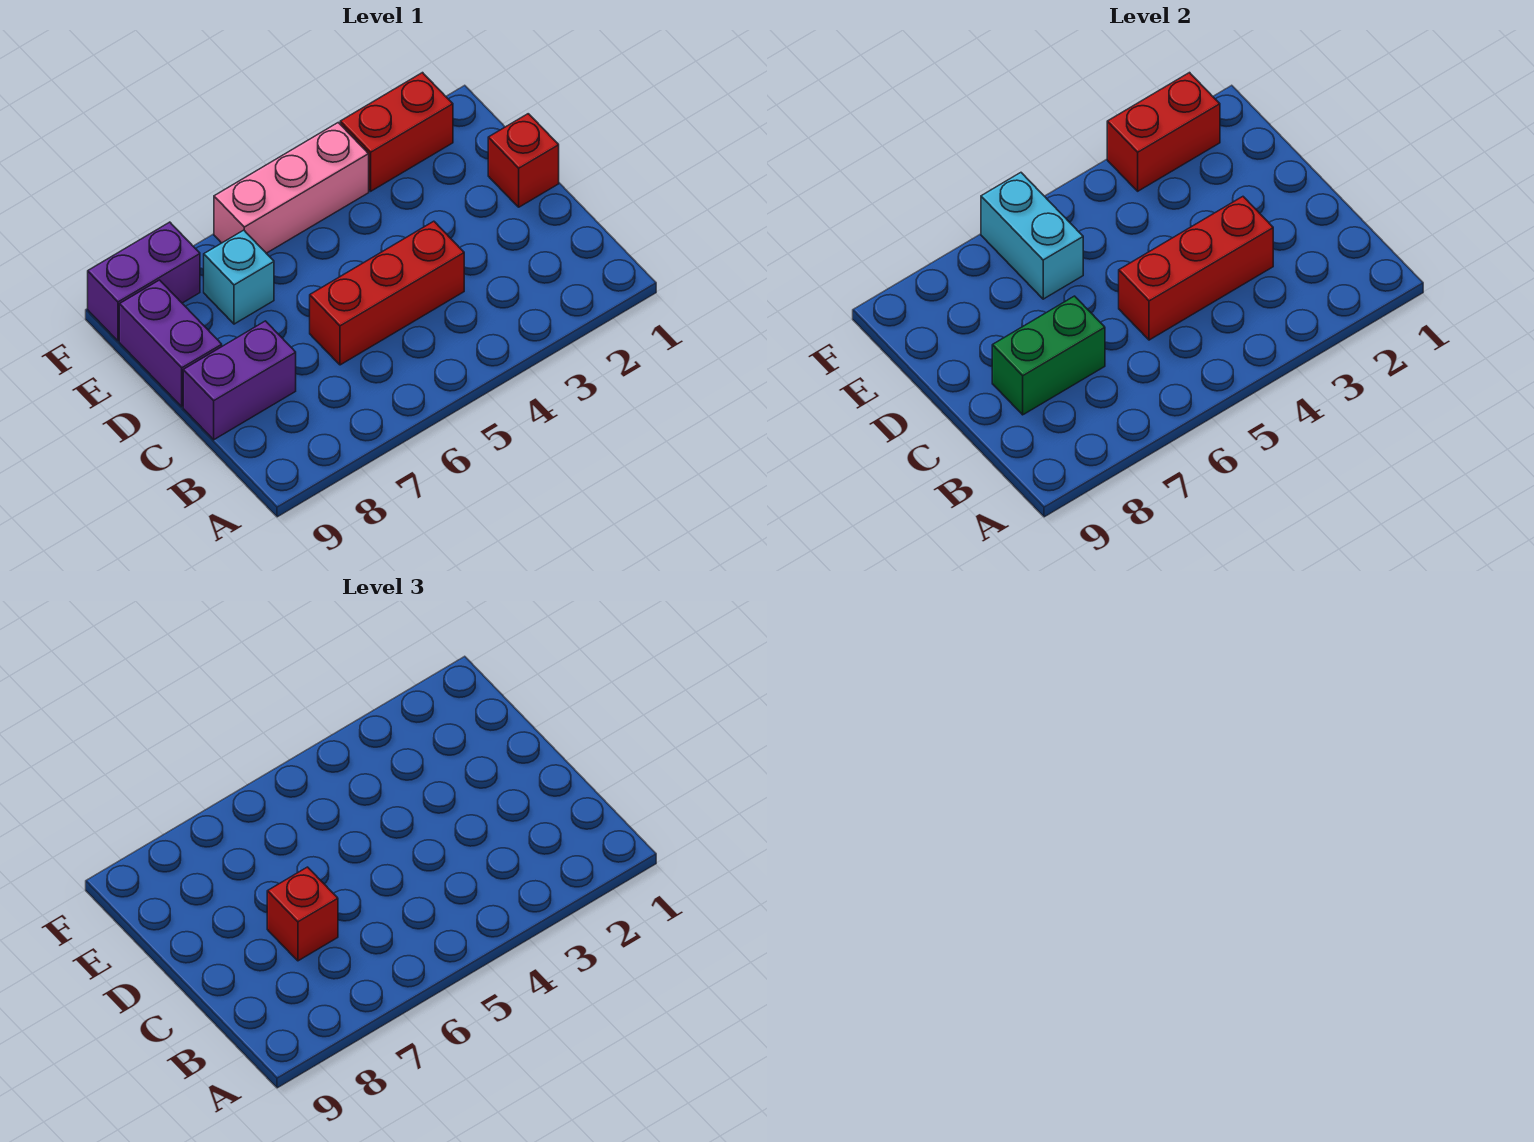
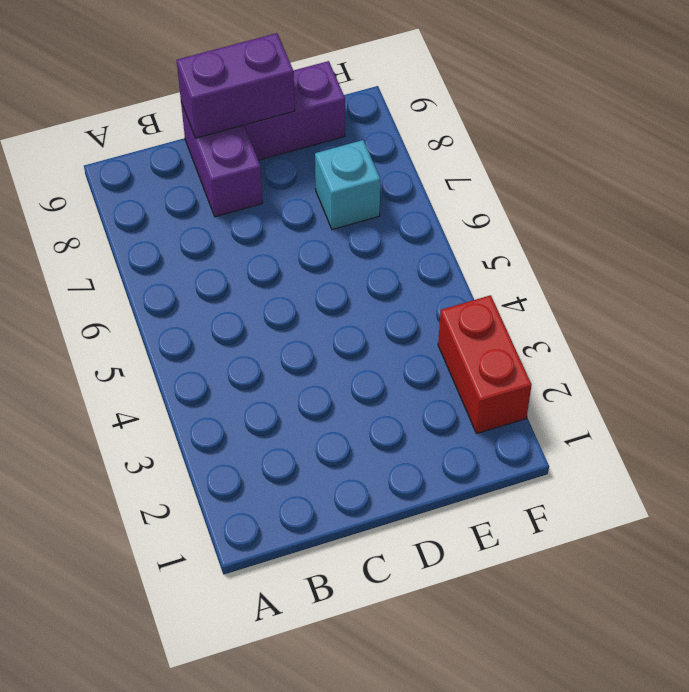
purple 1x2 brick [177,33,295,138] -> purple 1x2 brick turned to [88,222,200,341]
none -> red 1x3 brick [310,221,464,365]
none -> red 1x1 brick [488,114,559,207]
none -> pink 1x3 brick [214,123,369,253]

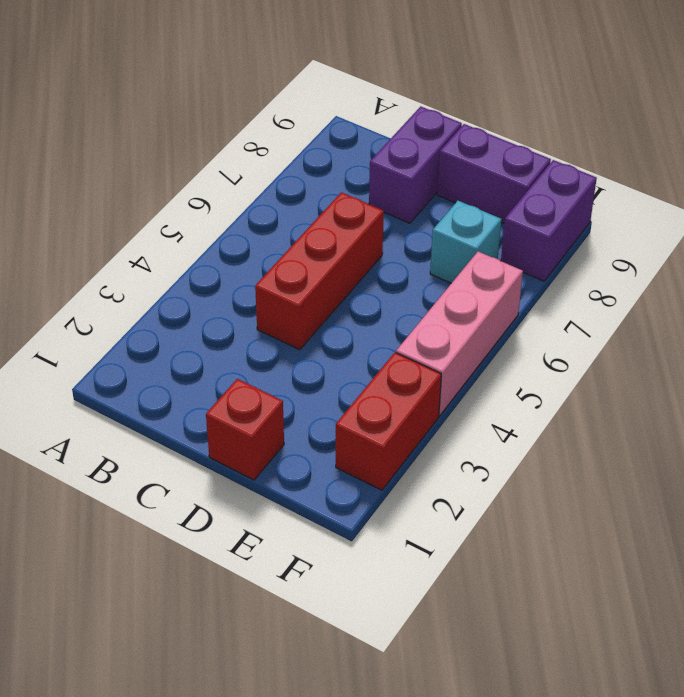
none -> red 1x3 brick [1119,197,1273,340]
none -> green 1x2 brick [992,296,1105,415]
none -> cyan 1x2 brick [981,173,1083,299]

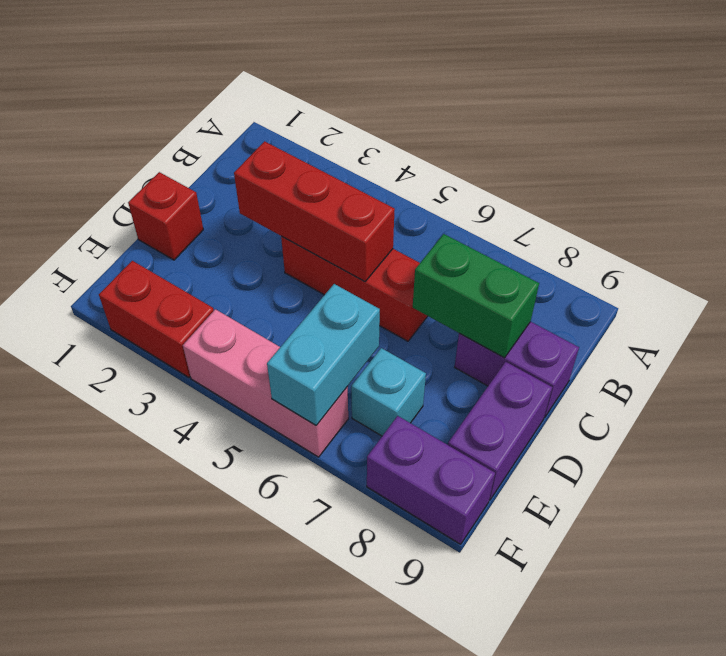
none -> red 1x2 brick [1107,73,1220,191]
none -> red 1x1 brick [267,867,338,961]

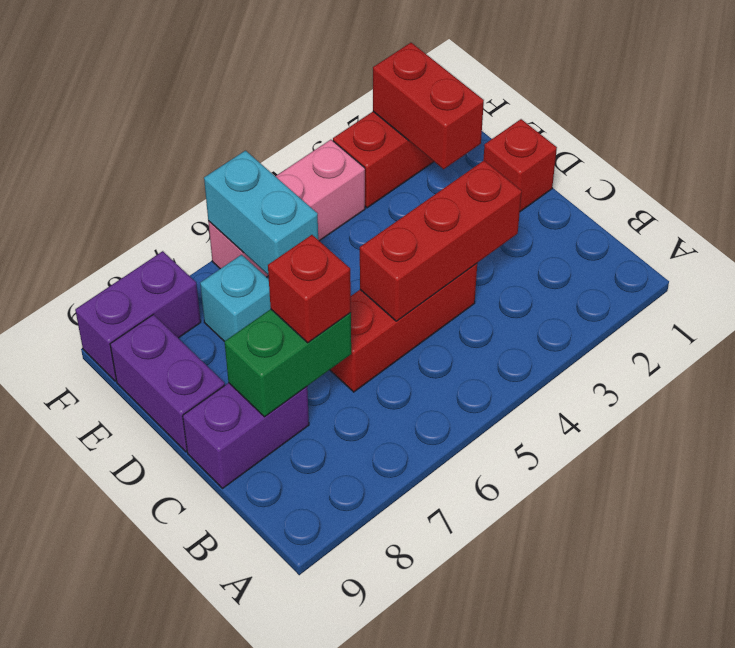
red 1x2 brick [373,43,484,169] -> red 1x2 brick turned to [1107,73,1220,191]

